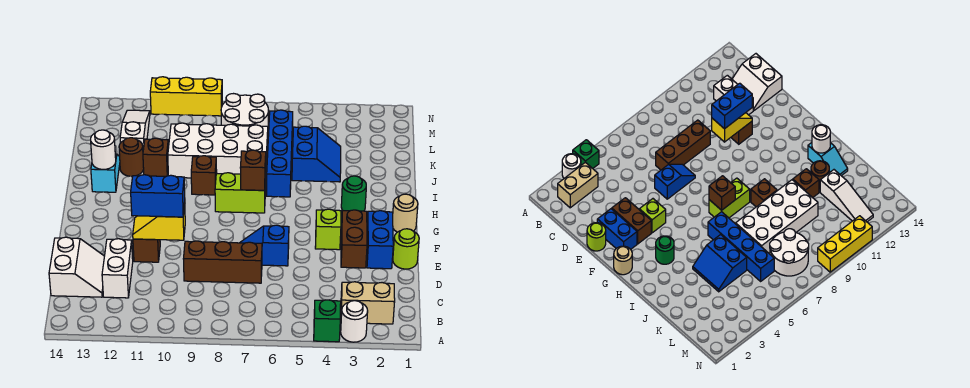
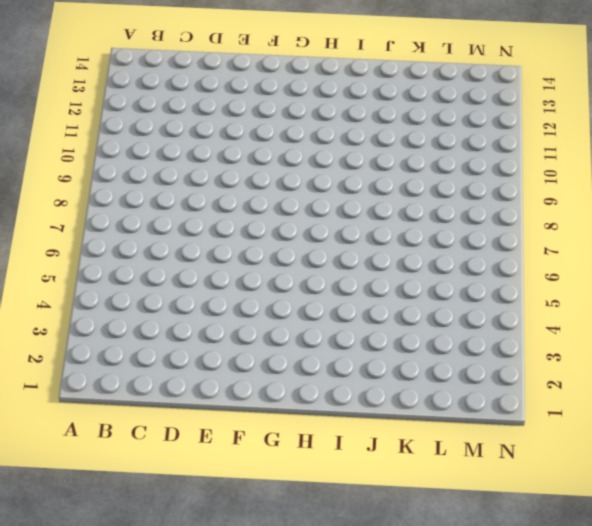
none -> white 1x1 round brick [341,301,368,342]
none -> green 1x1 brick [314,300,341,342]
none -> tan 1x2 brick [341,282,395,324]

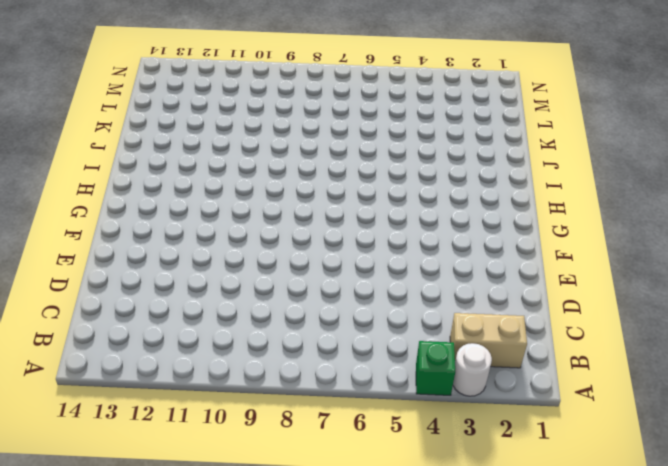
none -> white 1x2 brick [102,239,133,298]
none -> white 2x2 slope [49,237,104,297]
none -> brown 1x3 brick [184,241,262,283]

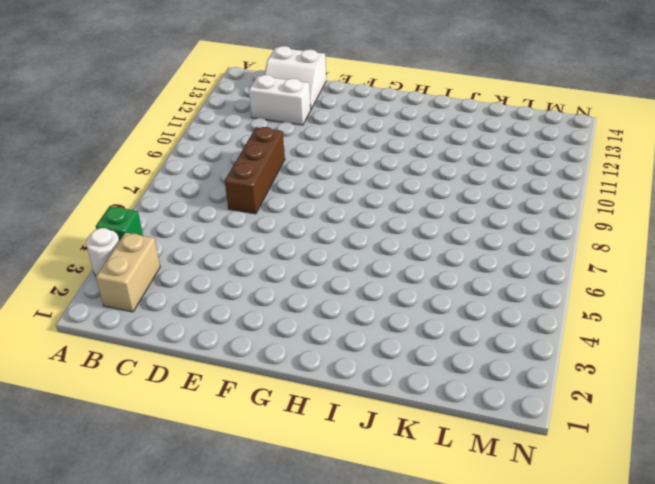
none -> lime 1x1 round brick [393,229,419,269]
none -> blue 1x2 brick [367,211,393,269]
none -> brown 1x2 brick [341,210,367,268]

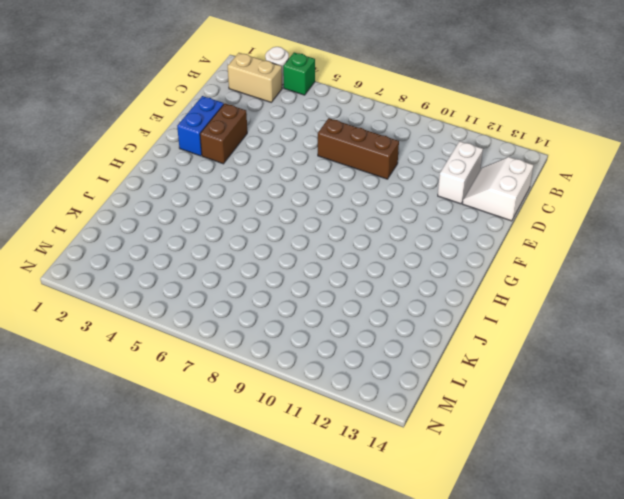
none -> lime 1x1 round brick [393,229,419,269]
none -> blue 1x2 slope [240,225,289,266]
none -> brown 1x1 brick [133,239,160,262]

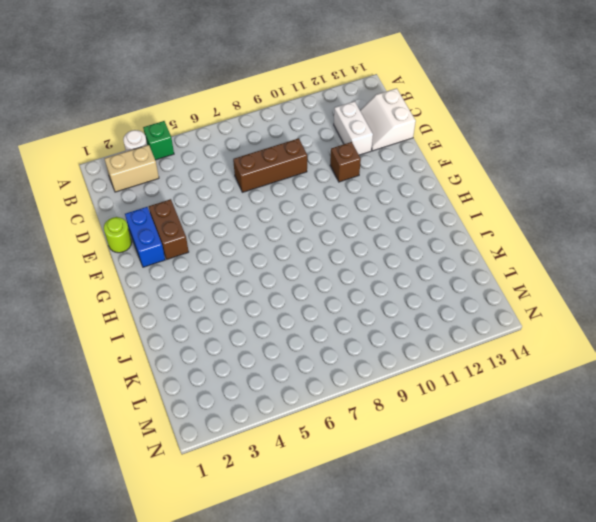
none -> blue 1x2 slope [240,225,289,266]
none -> lime 1x1 brick [315,209,341,250]
none -> tan 1x1 round brick [393,194,418,232]

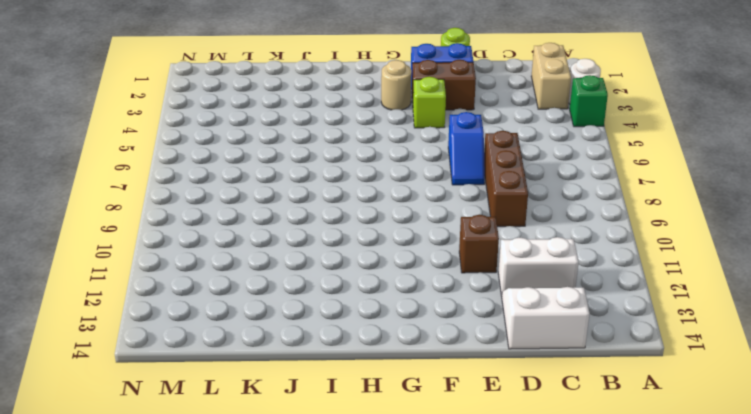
tan 1x1 round brick [381,60,412,110] -> tan 1x1 round brick moved to [393,194,418,232]
none -> green 1x1 round brick [341,176,366,211]
none -> lime 1x2 brick [215,173,265,213]
none -> blue 1x4 brick [266,110,293,197]

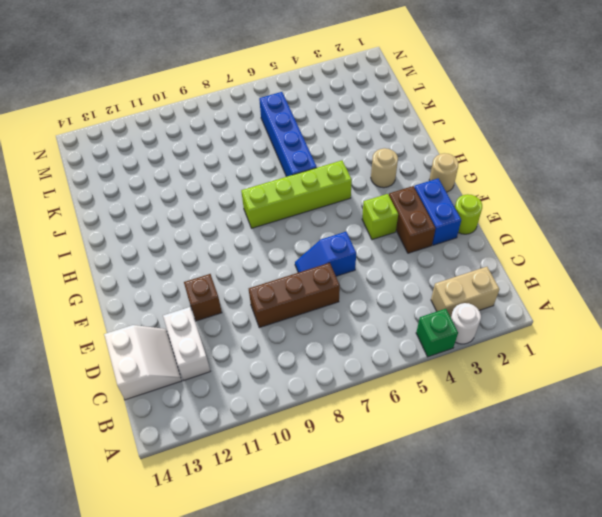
tan 1x1 round brick [371,148,398,188] -> green 1x1 round brick [341,176,366,211]
lime 1x4 brick [241,160,352,228] -> lime 1x2 brick [215,173,265,213]
none -> brown 1x1 brick [191,156,217,195]
none -> cyan 1x2 slope [91,154,120,192]
none -> blue 2x2 slope [292,126,341,182]

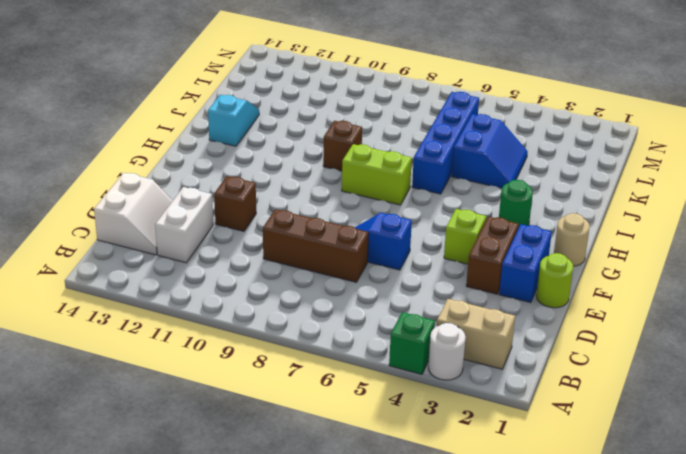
none -> white 2x4 brick [168,123,268,180]
none -> brown 1x1 brick [143,138,168,176]
none -> brown 1x1 round brick [119,138,144,176]

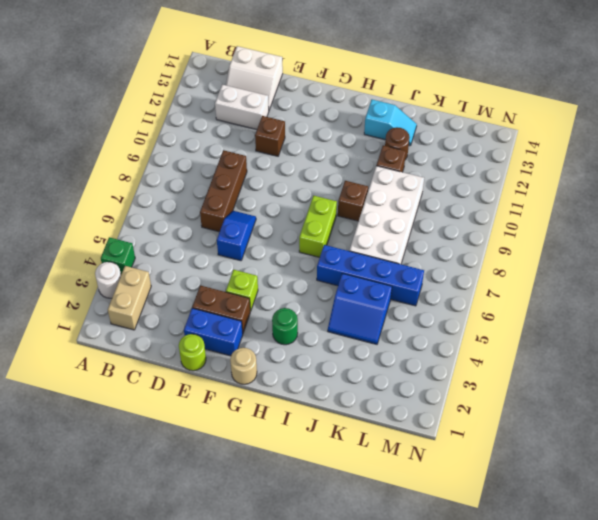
none -> white 1x3 slope [120,110,150,150]
none -> white 2x2 round brick [221,94,269,127]
none -> yellow 1x3 brick [150,77,222,116]

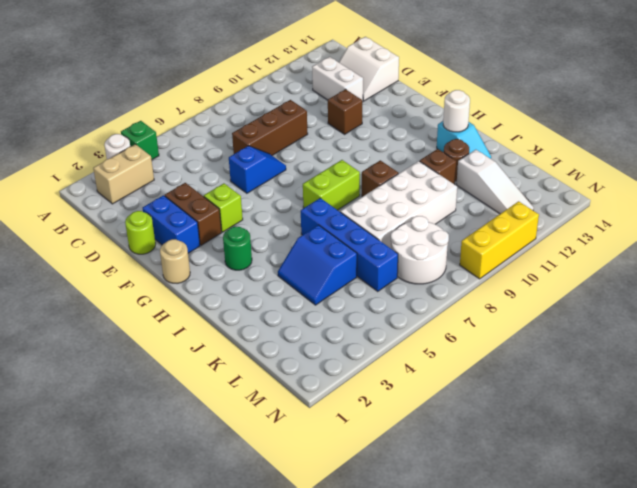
none -> yellow 1x2 slope [133,203,185,240]
none -> brown 1x1 brick [240,150,266,190]
none -> blue 1x2 brick [131,175,185,217]

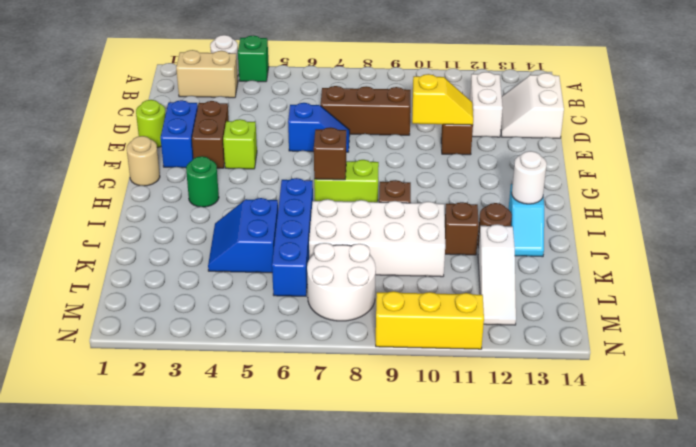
none -> blue 1x2 brick [131,175,185,217]

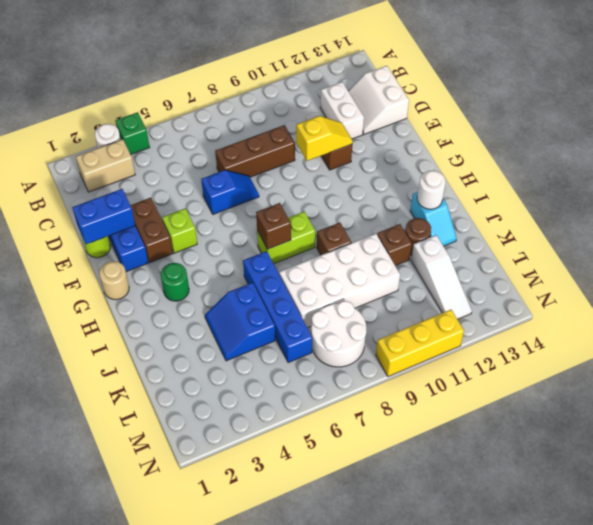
blue 1x2 brick [72,189,135,244] -> blue 1x2 brick moved to [131,175,185,217]

